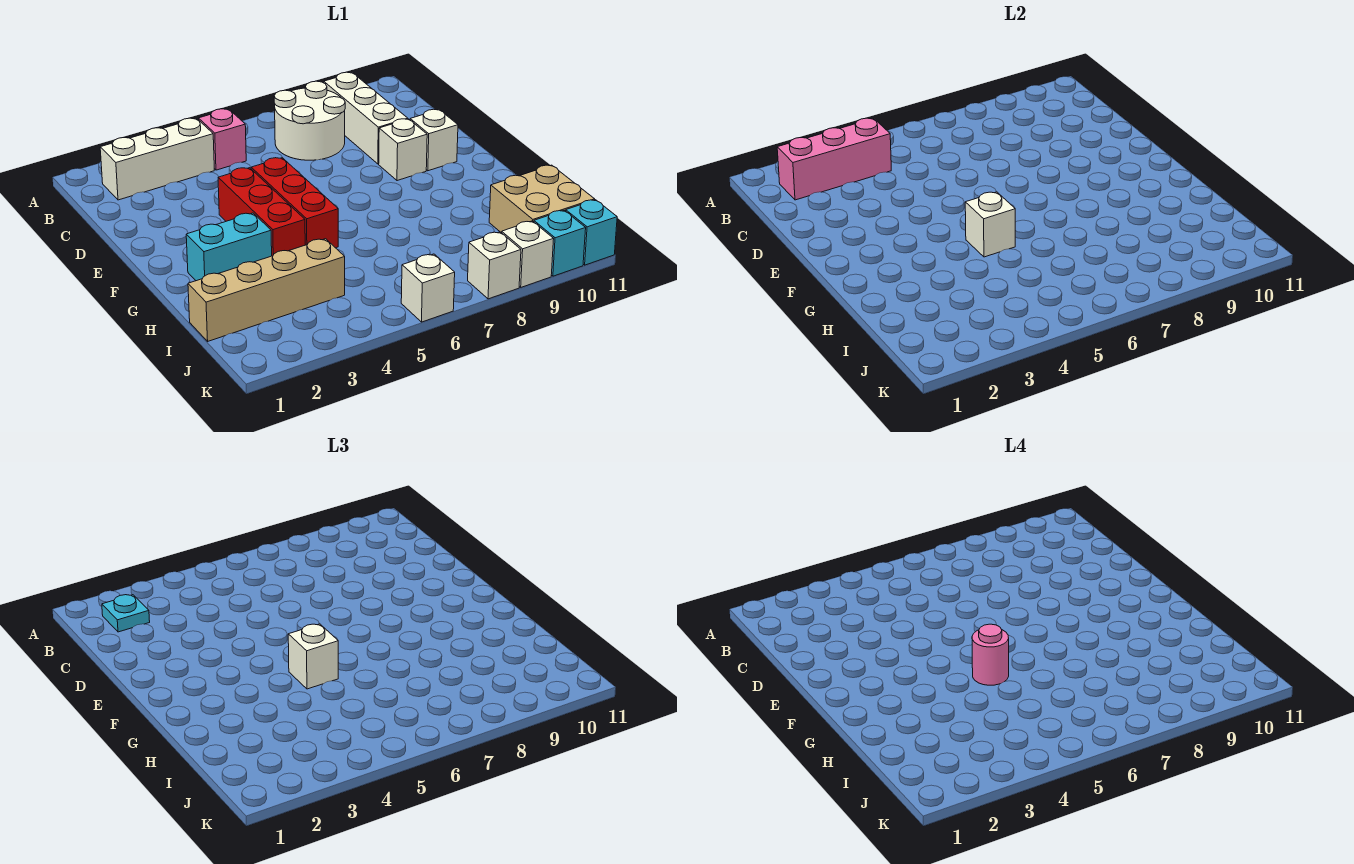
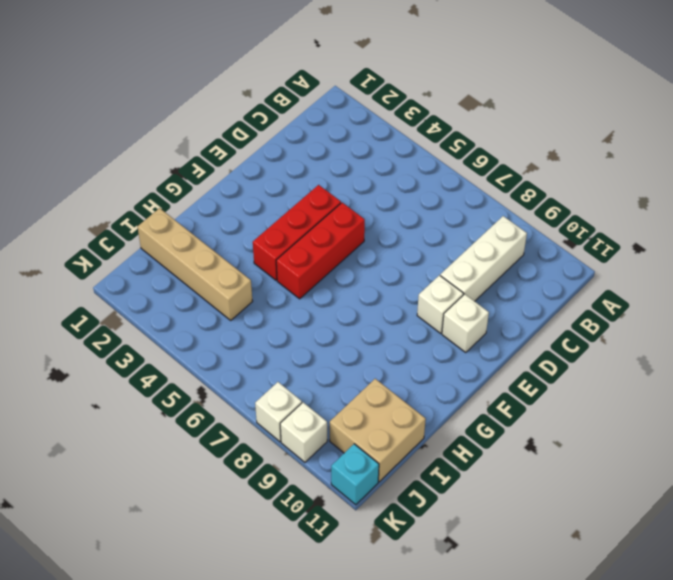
none -> white 1x3 brick [100,118,214,200]
none -> pink 1x1 brick [198,109,246,170]
none -> white 2x2 round brick [274,81,345,160]

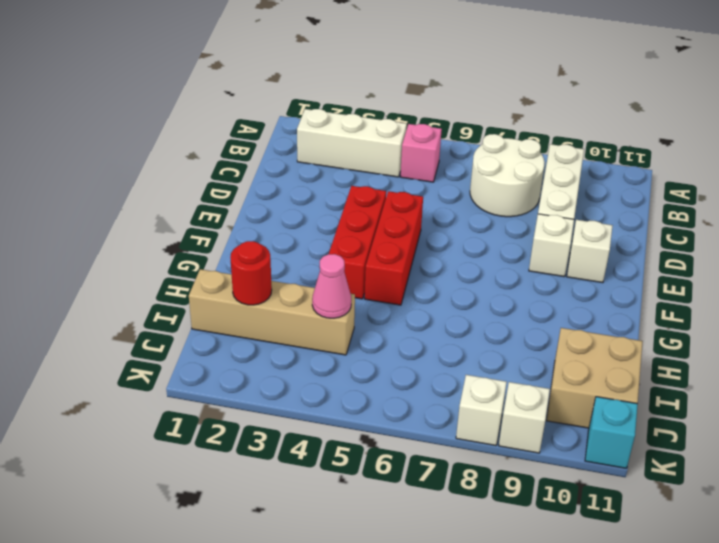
red 1x1 round brick [230,241,272,305] -> none
pink 1x1 cone [312,254,351,318] -> none
none -> cyan 1x2 brick [186,213,272,281]
none -> white 1x1 brick [401,254,455,322]
none -> cyan 1x1 brick [534,210,586,276]

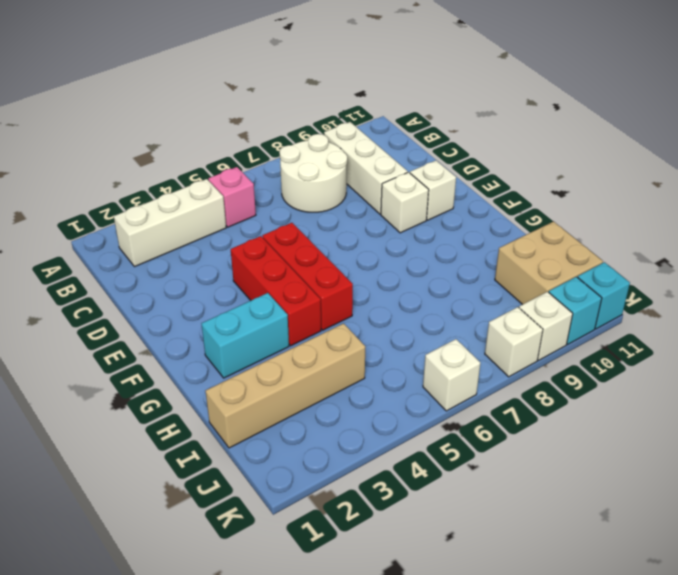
none -> pink 1x3 brick [777,118,891,200]
none -> white 1x1 brick [965,192,1015,257]
none -> cyan 1x1 plate [102,595,150,632]

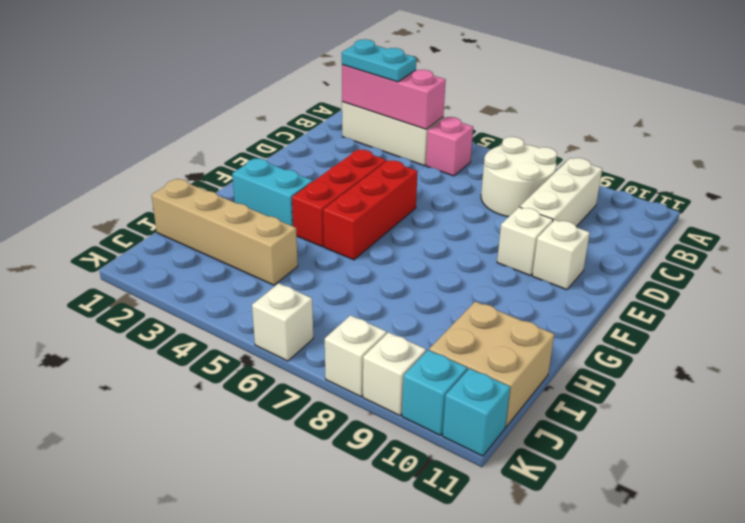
cyan 1x2 plate [342,39,416,82] -> cyan 1x1 plate [102,595,150,632]
none -> white 1x1 brick [965,192,1015,257]
none -> white 1x1 brick [288,624,338,689]
none -> pink 1x1 round brick [972,624,1009,685]

